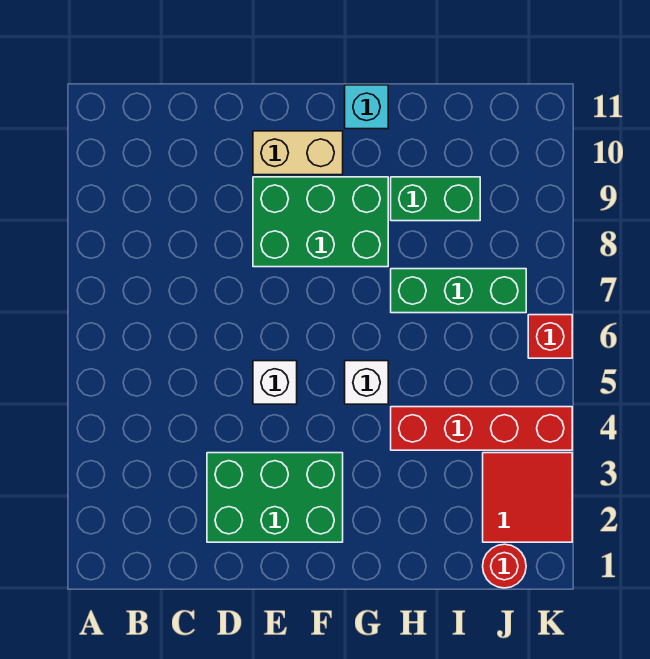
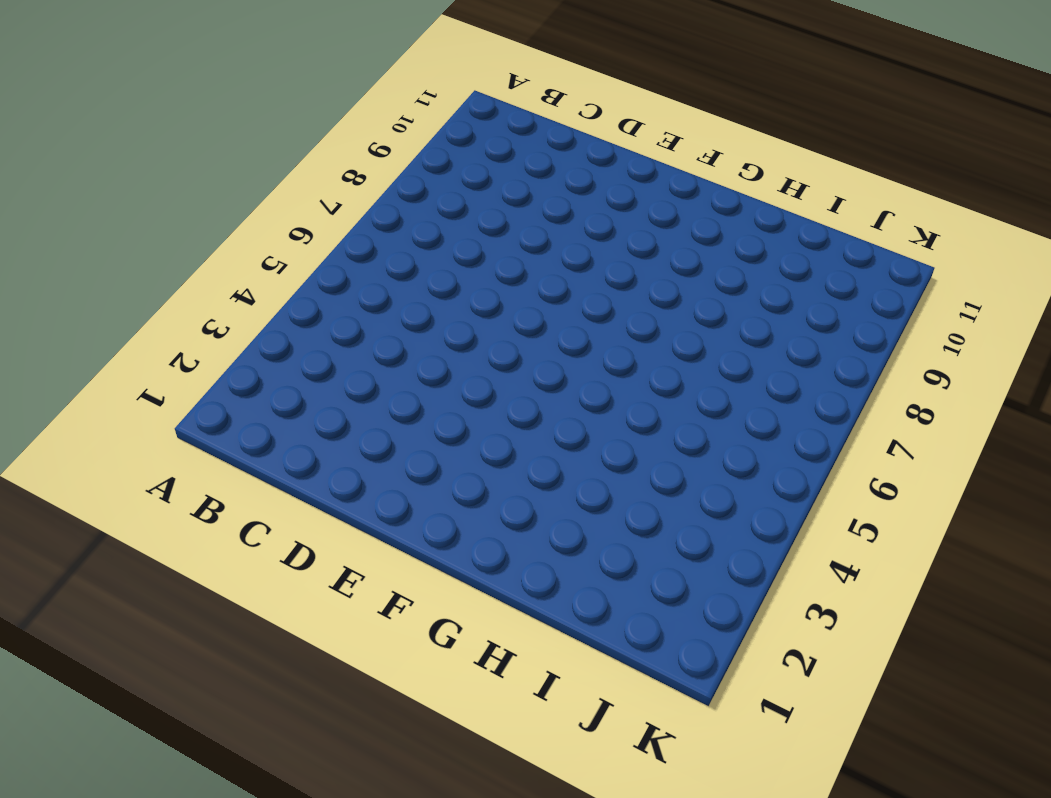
none -> green 2x3 brick [207,453,343,542]
none -> white 1x1 brick [253,361,297,404]
none -> green 2x3 brick [253,177,388,267]

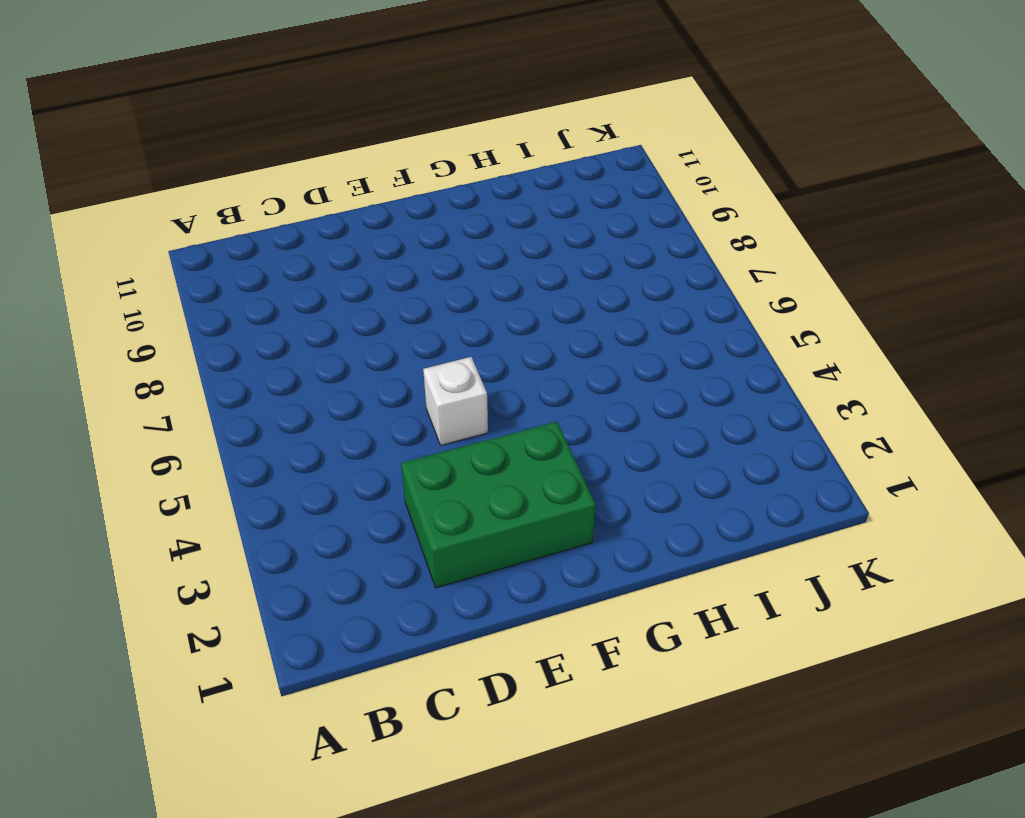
none -> green 2x3 brick [253,177,388,267]
none -> tan 1x2 brick [253,131,343,175]
none -> white 1x1 brick [345,361,388,404]

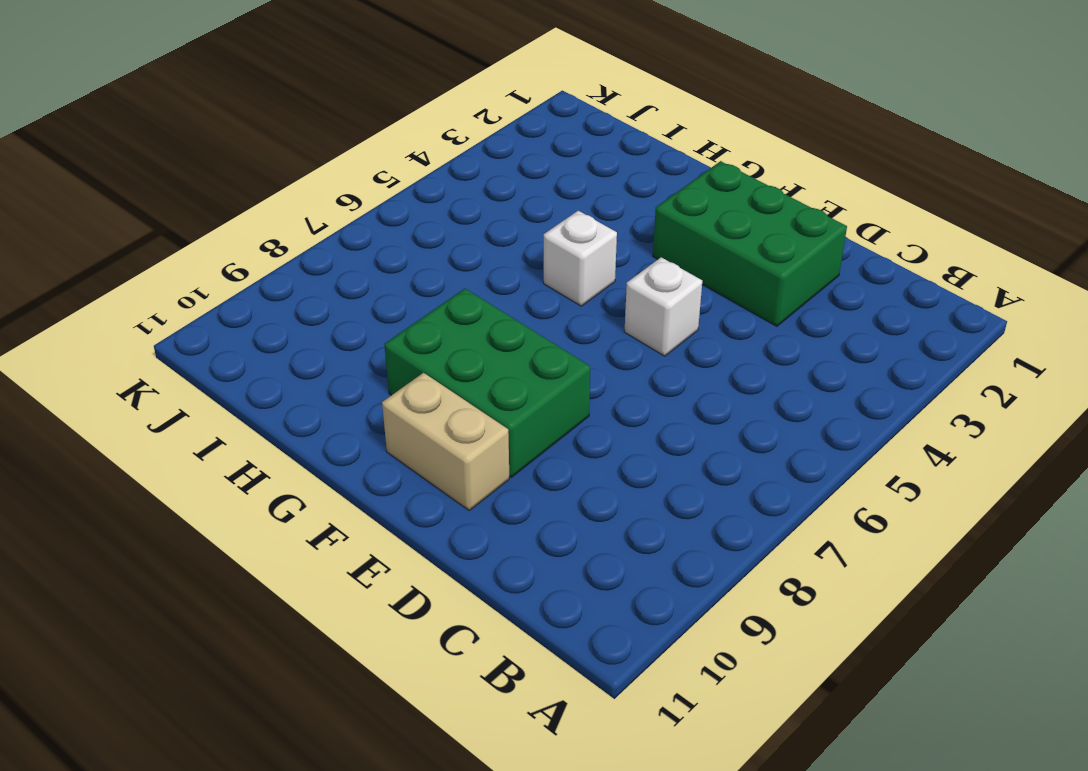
none -> cyan 1x1 brick [345,85,388,129]
none -> red 1x4 brick [391,407,572,450]
none -> green 1x3 brick [391,269,526,313]

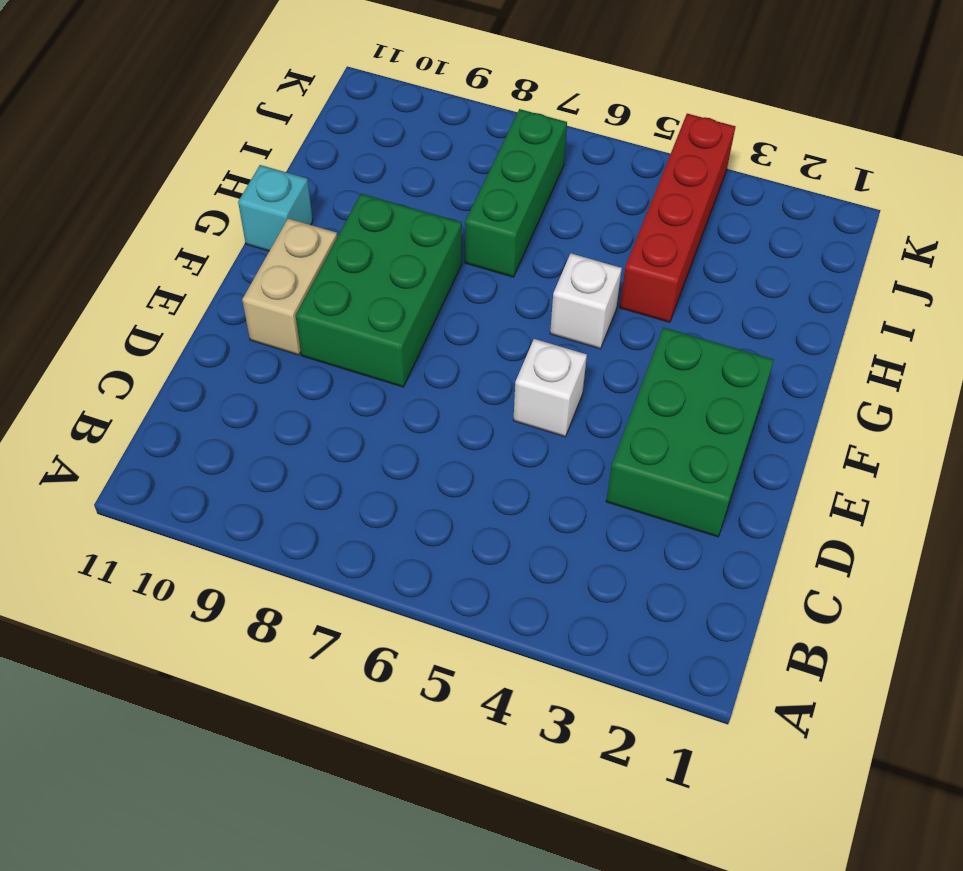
none -> green 1x2 brick [391,177,480,221]
none -> red 1x1 round brick [483,544,526,588]
none -> red 2x2 tile [483,453,572,542]

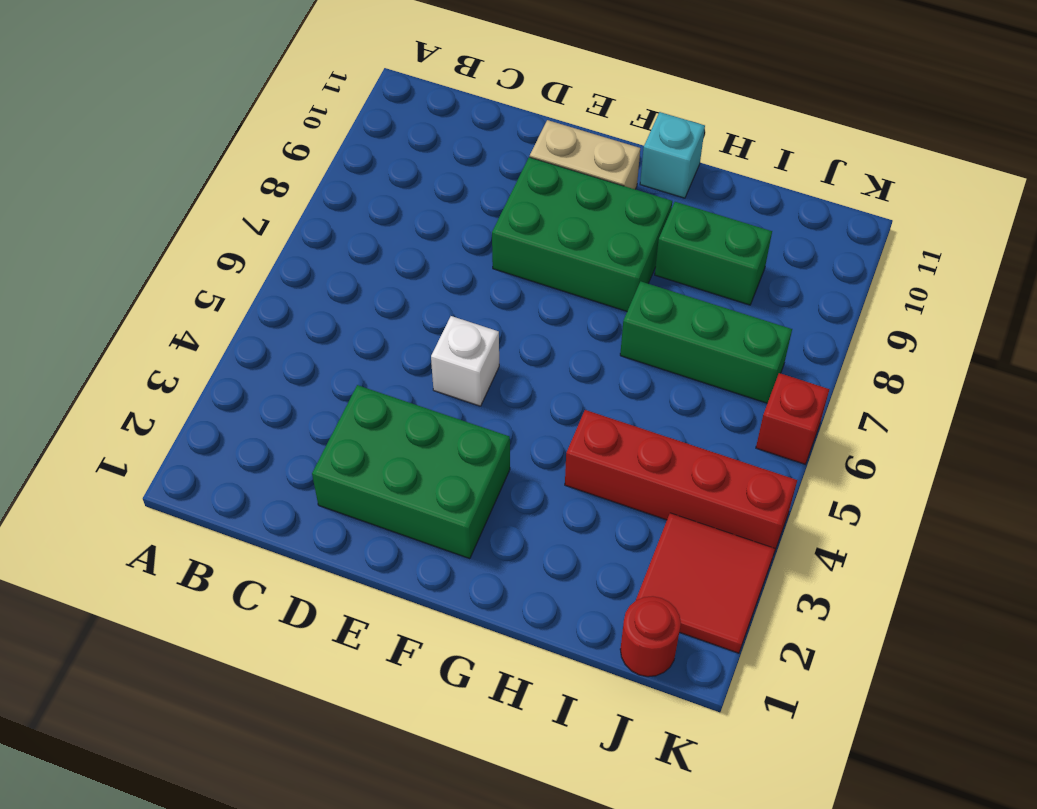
none -> white 1x1 brick [345,361,388,404]

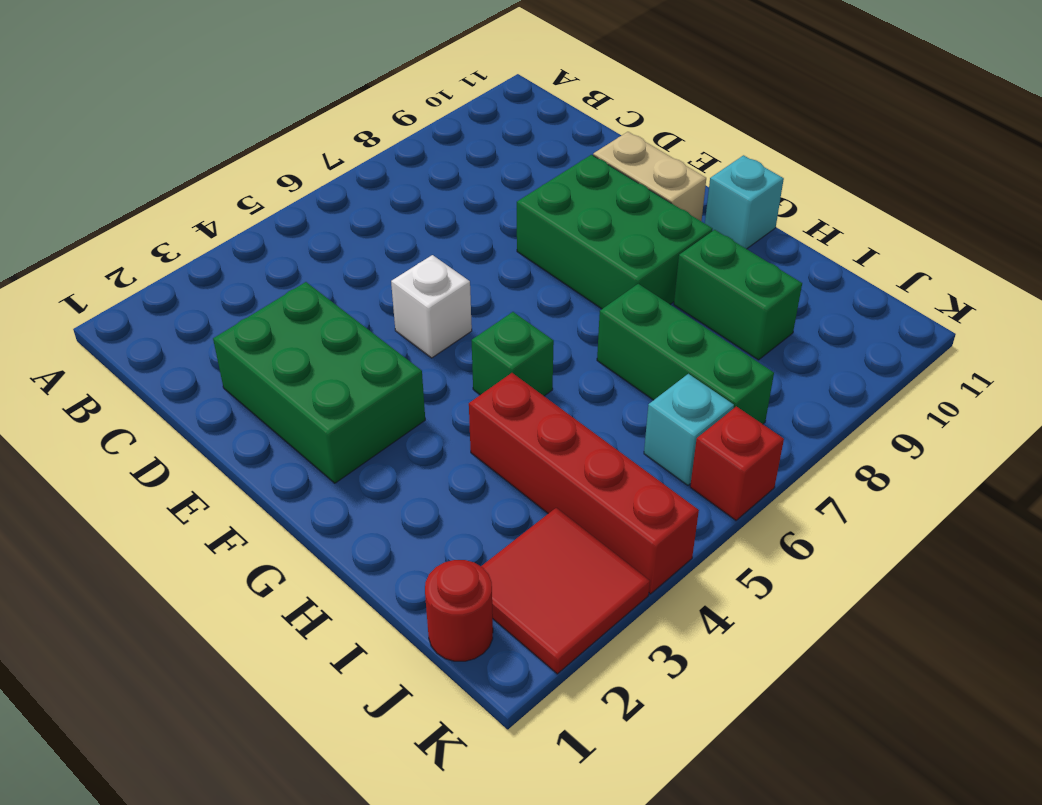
green 1x1 brick [471,312,554,396] -> white 1x1 brick [345,361,388,404]
cyan 1x1 brick [644,374,734,485] -> none

